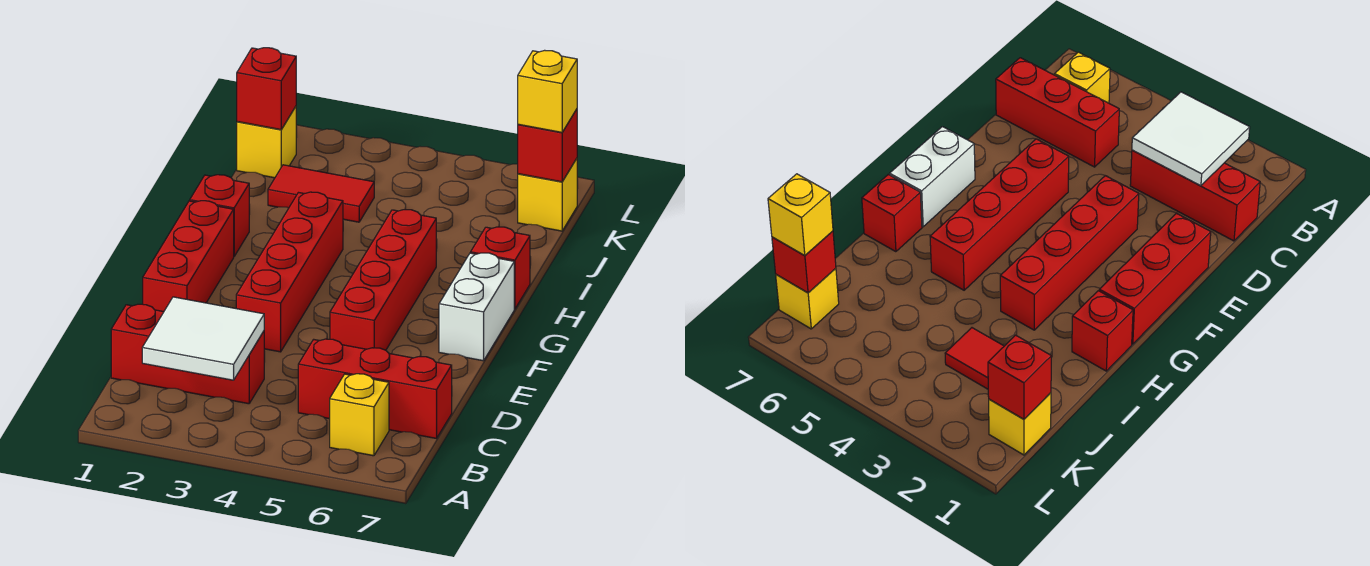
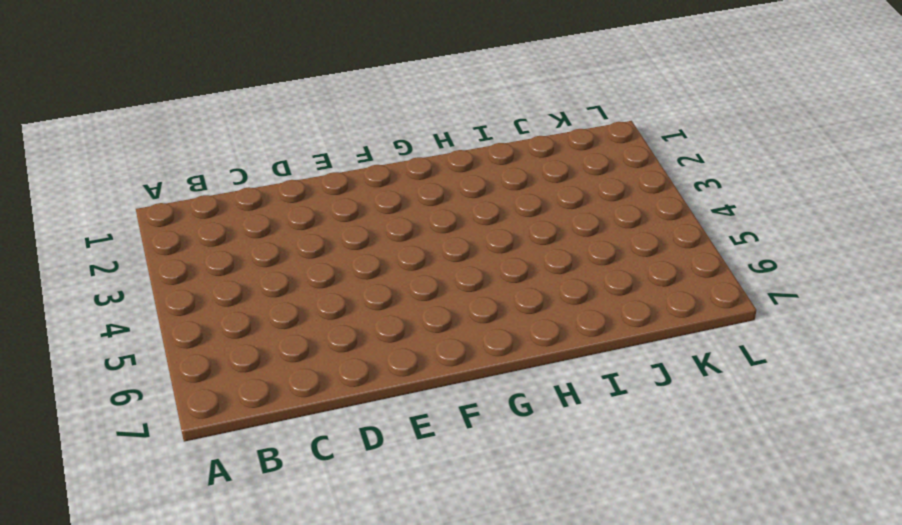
none -> yellow 1x1 brick [330,374,389,456]
none -> red 1x3 brick [111,304,264,404]
none -> red 1x3 brick [298,339,452,438]

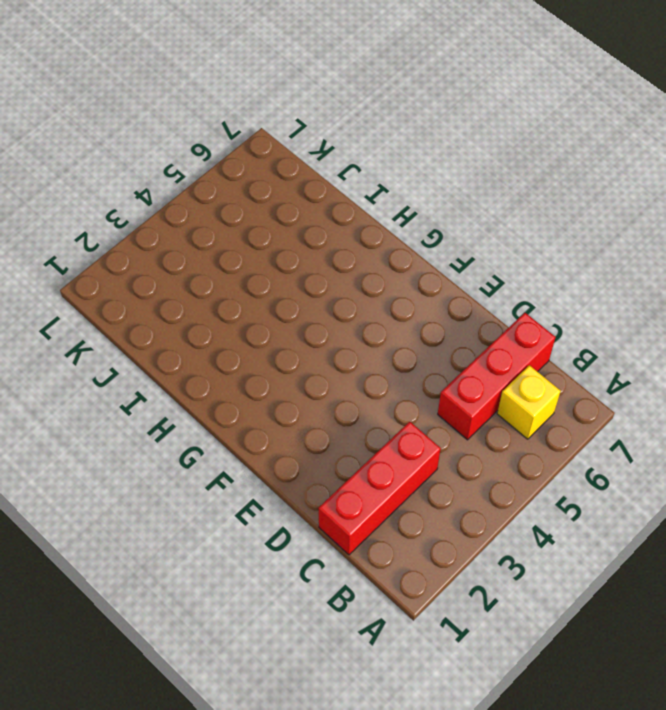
none -> red 1x3 brick [143,201,234,312]
none -> red 1x4 brick [236,192,343,352]
none -> red 1x4 brick [330,210,436,350]

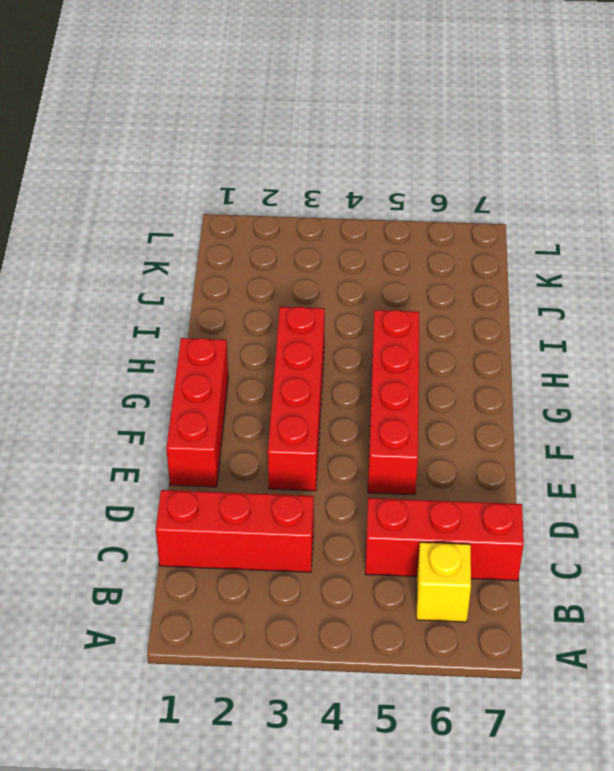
none -> white 1x2 brick [439,253,514,361]
none -> red 1x1 brick [190,175,249,256]
none -> red 1x1 brick [471,227,530,309]

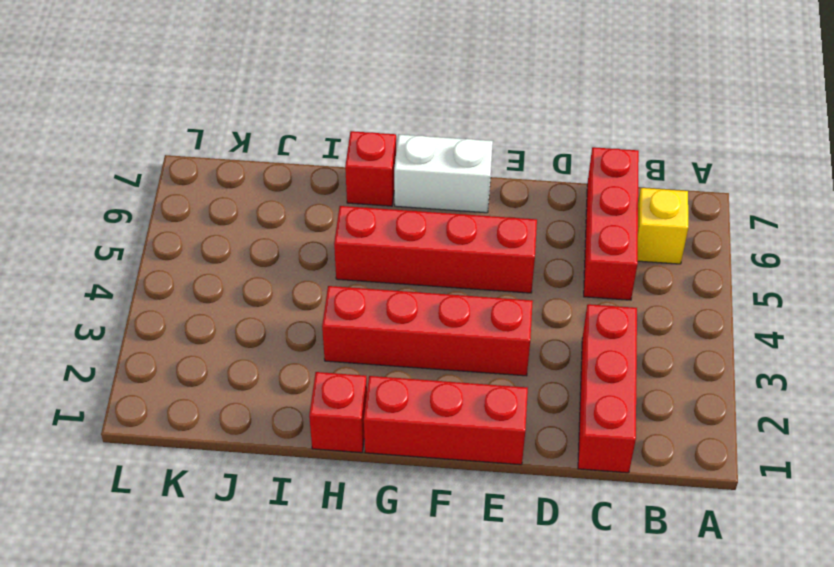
none -> red 1x2 tile [268,165,374,222]
none -> yellow 1x1 brick [237,107,296,178]
none -> yellow 1x1 brick [518,159,577,231]

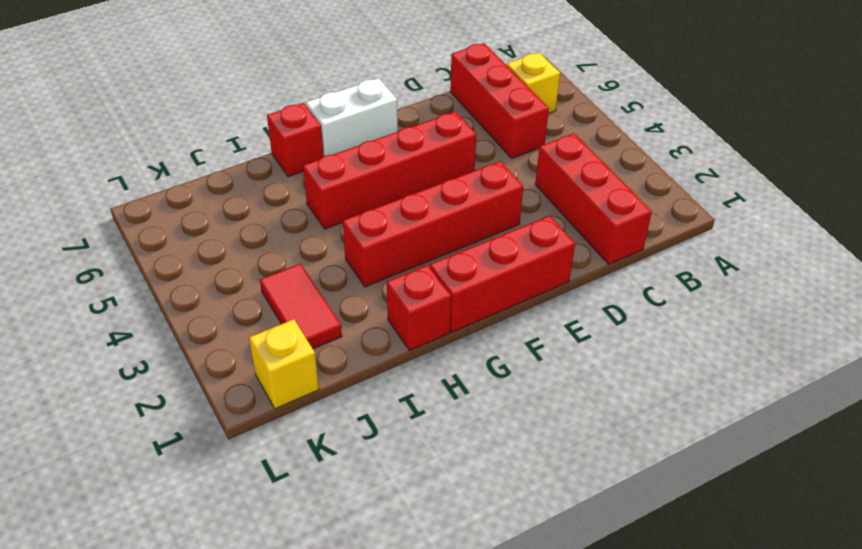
none -> yellow 1x1 brick [518,159,577,231]
none -> white 2x2 tile [142,297,264,380]
none -> red 1x1 brick [237,48,296,130]

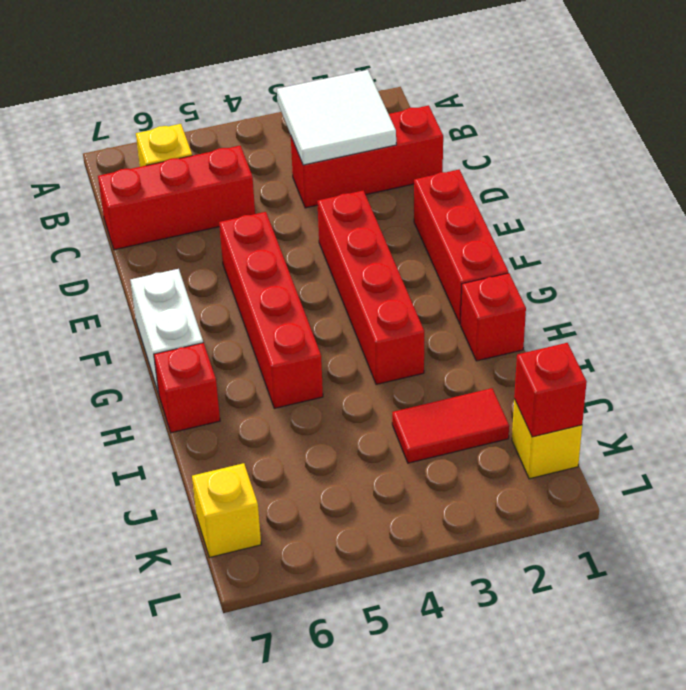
none -> red 1x1 brick [518,109,577,182]
none -> yellow 1x1 brick [518,50,577,132]

